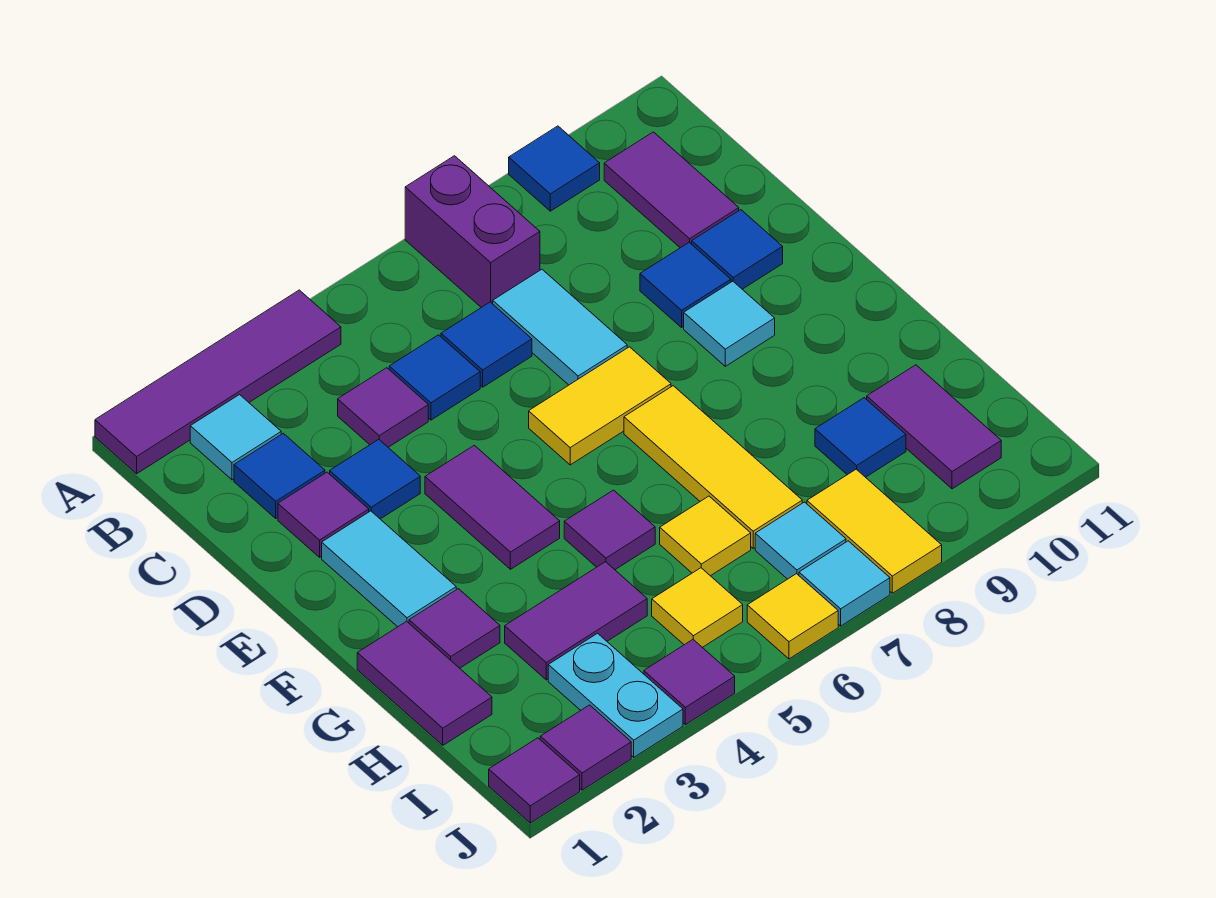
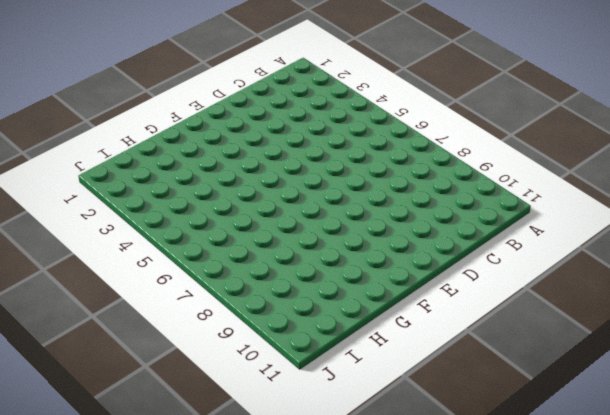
none -> purple 1x4 tile [95,290,341,474]
none -> purple 1x2 brick [405,156,540,307]
none -> blue 1x1 tile [509,126,600,211]
none -> cyan 1x1 tile [190,395,281,480]

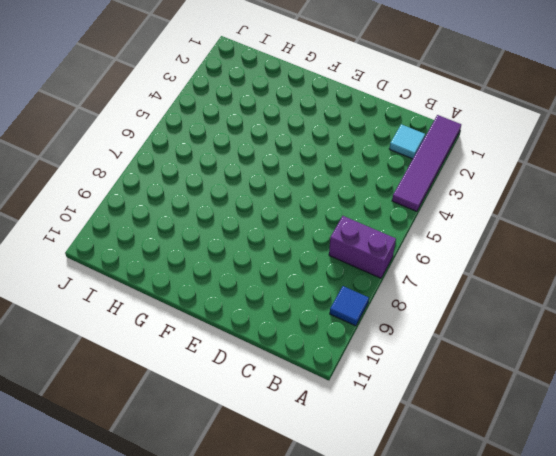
none -> purple 1x2 tile [604,132,739,248]
none -> blue 1x1 tile [234,433,325,518]
none -> purple 1x1 tile [338,368,428,447]
none -> blue 1x1 tile [389,335,480,420]

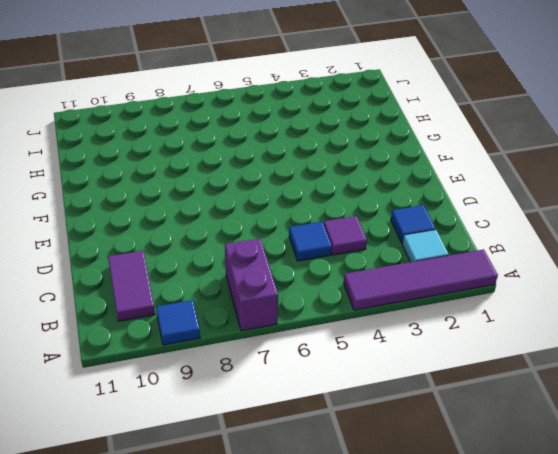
none -> blue 1x1 tile [441,302,532,387]
none -> cyan 1x2 tile [493,269,627,385]
none -> purple 1x1 tile [278,472,369,557]
none -> blue 1x1 tile [330,439,420,519]

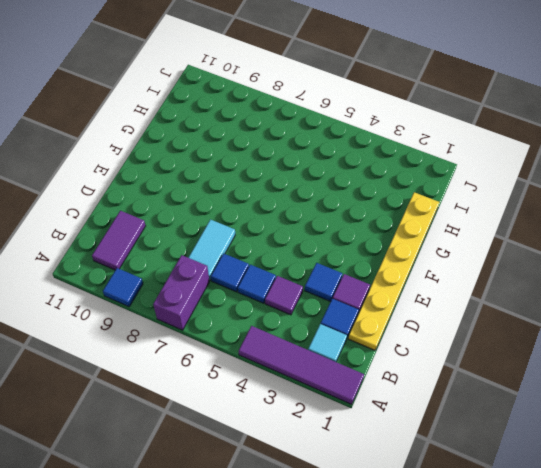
yellow 1x6 plate [348,192,439,350] -> purple 1x2 tile [357,621,492,745]
none -> blue 1x1 tile [640,242,731,327]
none -> blue 1x1 tile [692,210,783,289]
none -> cyan 1x2 tile [322,511,456,627]
none -> purple 1x2 tile [425,445,560,569]

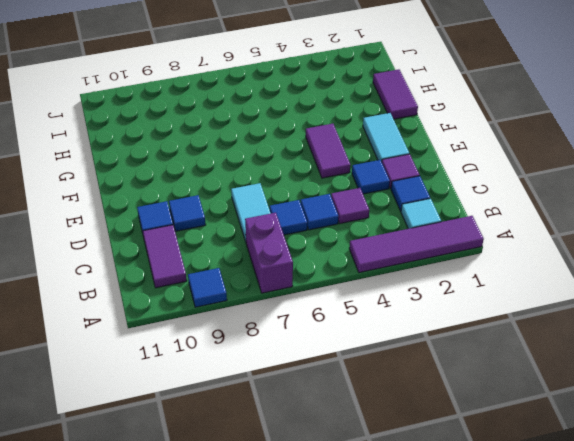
none -> yellow 1x2 tile [529,347,671,465]
none -> cyan 1x1 tile [684,281,775,366]
none -> yellow 1x3 tile [624,386,802,548]
none -> purple 1x1 tile [409,589,500,668]

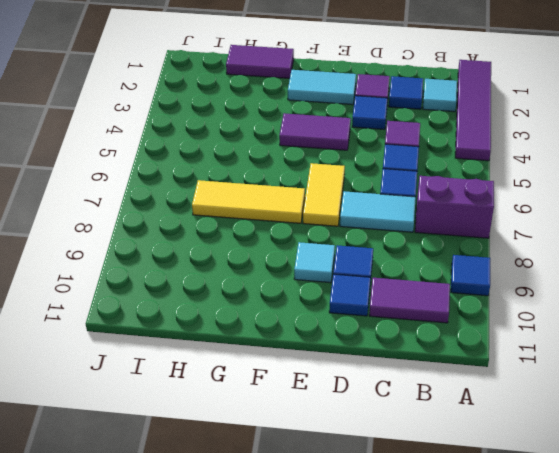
none -> purple 1x1 tile [409,589,500,668]
none -> purple 1x1 tile [564,490,655,570]
none -> purple 1x2 tile [505,562,647,680]
none -> yellow 1x1 tile [660,496,751,576]

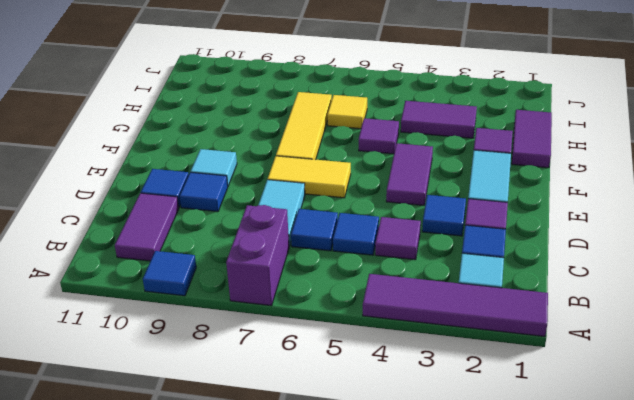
none -> blue 1x1 tile [815,398,906,477]
none -> purple 1x2 tile [867,365,1001,489]
none -> cyan 1x2 plate [548,633,683,757]
none -> yellow 1x1 tile [652,568,743,647]

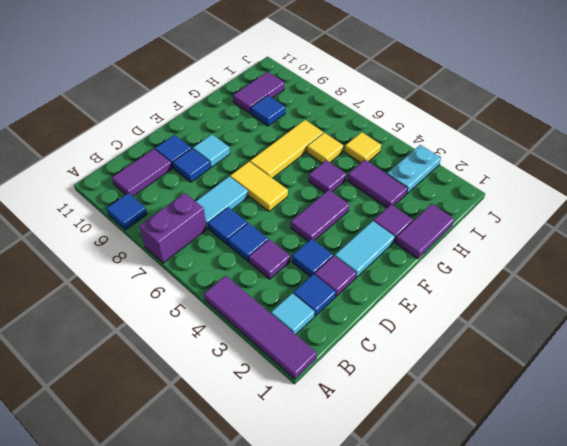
none -> cyan 1x1 tile [755,502,846,579]
none -> yellow 1x2 tile [807,469,942,593]
none -> purple 1x1 tile [489,738,580,823]
none -> purple 1x1 tile [540,705,631,790]

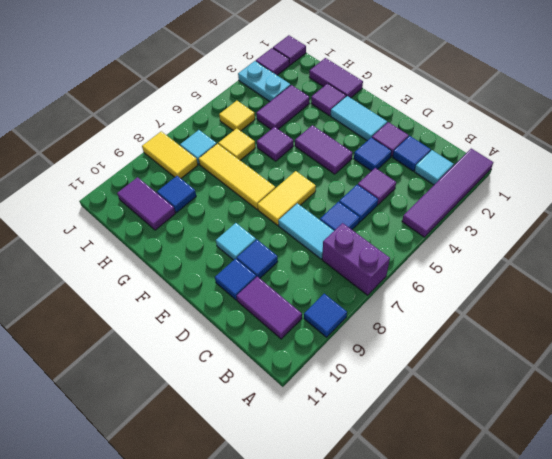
none -> purple 1x1 tile [644,640,735,725]
none -> yellow 1x1 tile [747,574,838,659]
none -> cyan 1x1 tile [799,541,890,626]

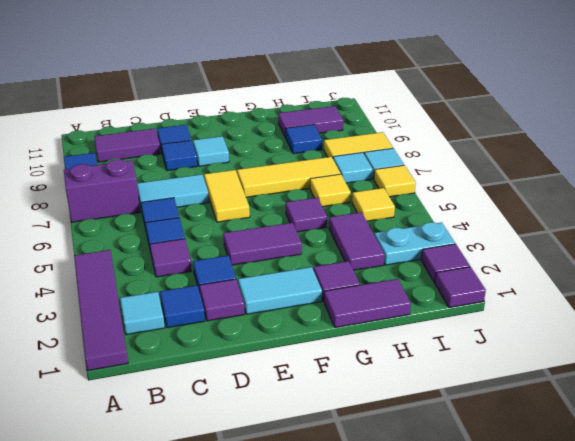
none -> purple 1x1 tile [644,640,735,725]

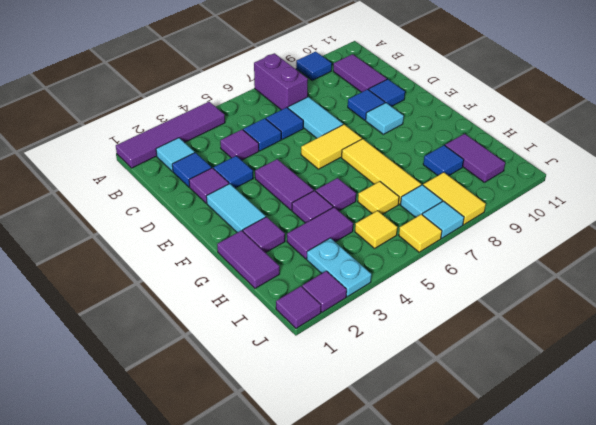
purple 1x1 tile [292,191,333,223] -> purple 1x1 tile moved to [644,640,735,725]

